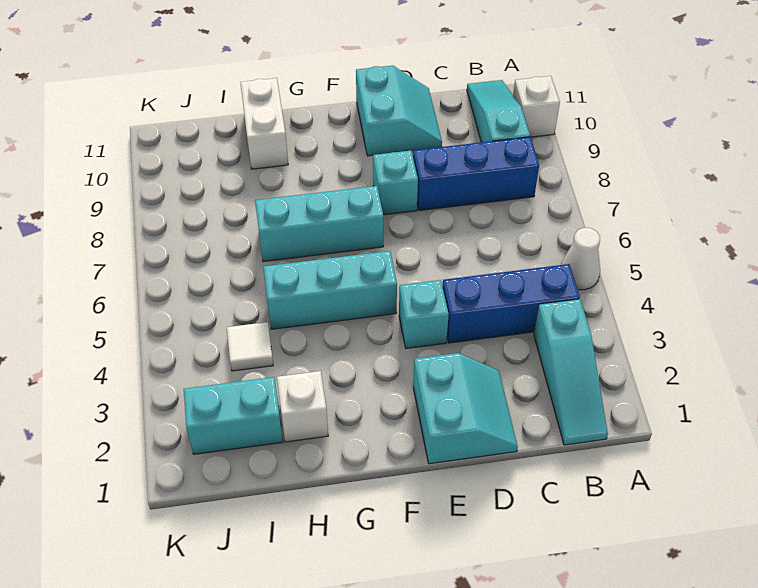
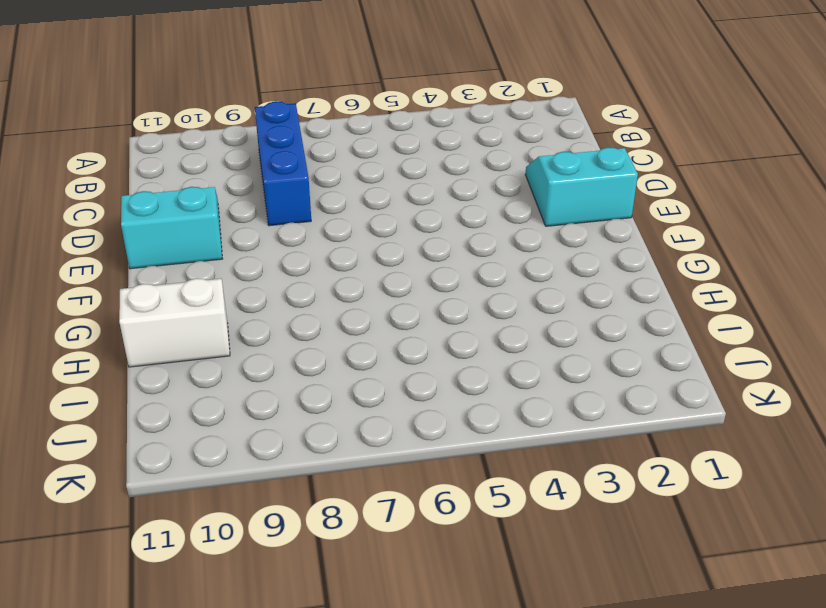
none -> white 1x1 cone [561,228,600,290]
none -> white 1x1 brick [513,76,560,137]
none -> cyan 1x3 slope [534,299,608,445]

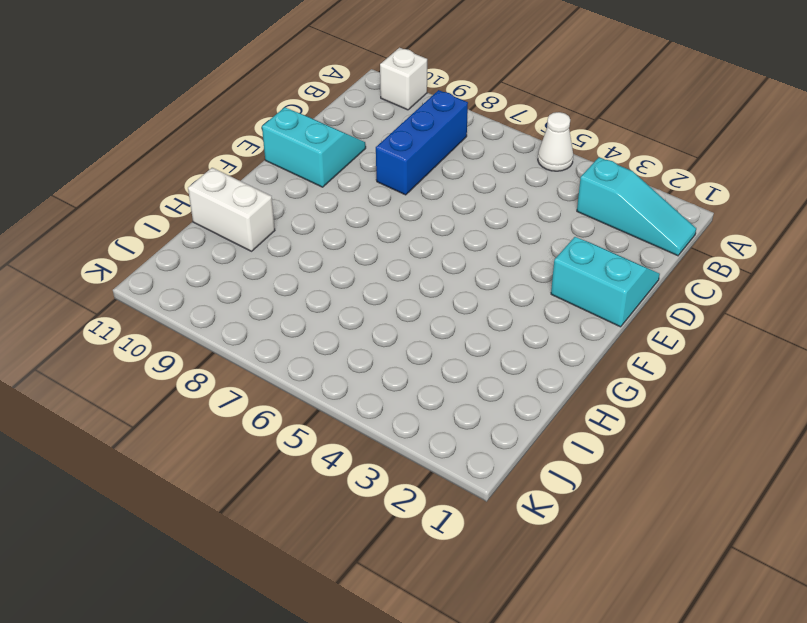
none -> blue 1x3 brick [442,264,580,343]
none -> cyan 1x3 slope [467,80,530,142]
none -> cyan 1x1 brick [399,280,449,349]

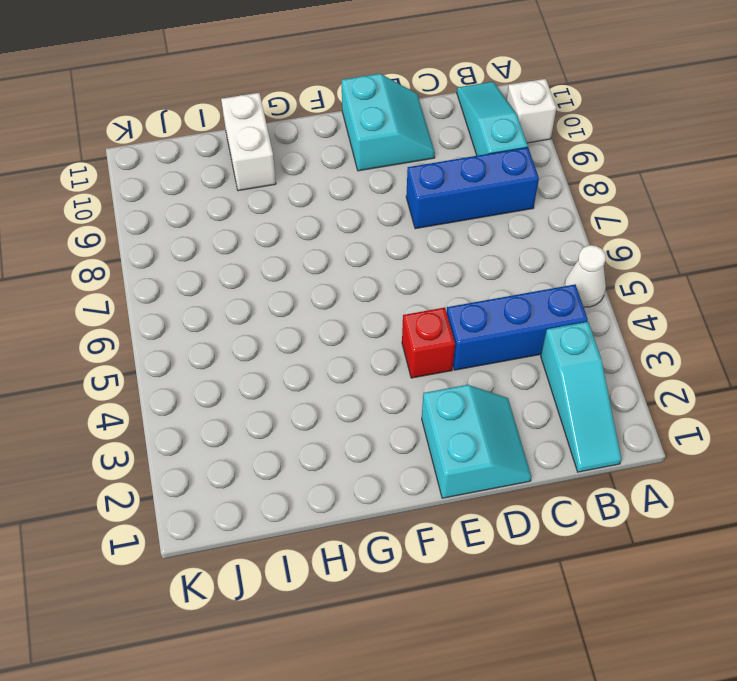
red 1x1 brick [402,308,455,378] -> cyan 1x1 brick [399,280,449,349]
none -> cyan 1x1 brick [373,151,418,215]
none -> cyan 1x3 brick [263,251,397,329]
none -> cyan 1x3 brick [255,186,383,262]

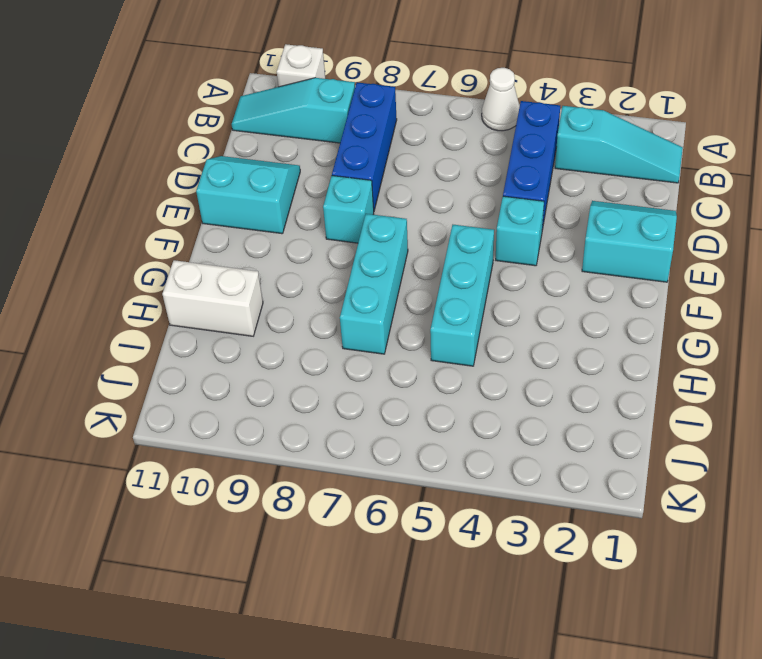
none -> white 1x1 brick [277,371,328,442]
none -> cyan 1x2 brick [184,377,283,454]
none -> white 1x1 tile [227,322,273,371]

